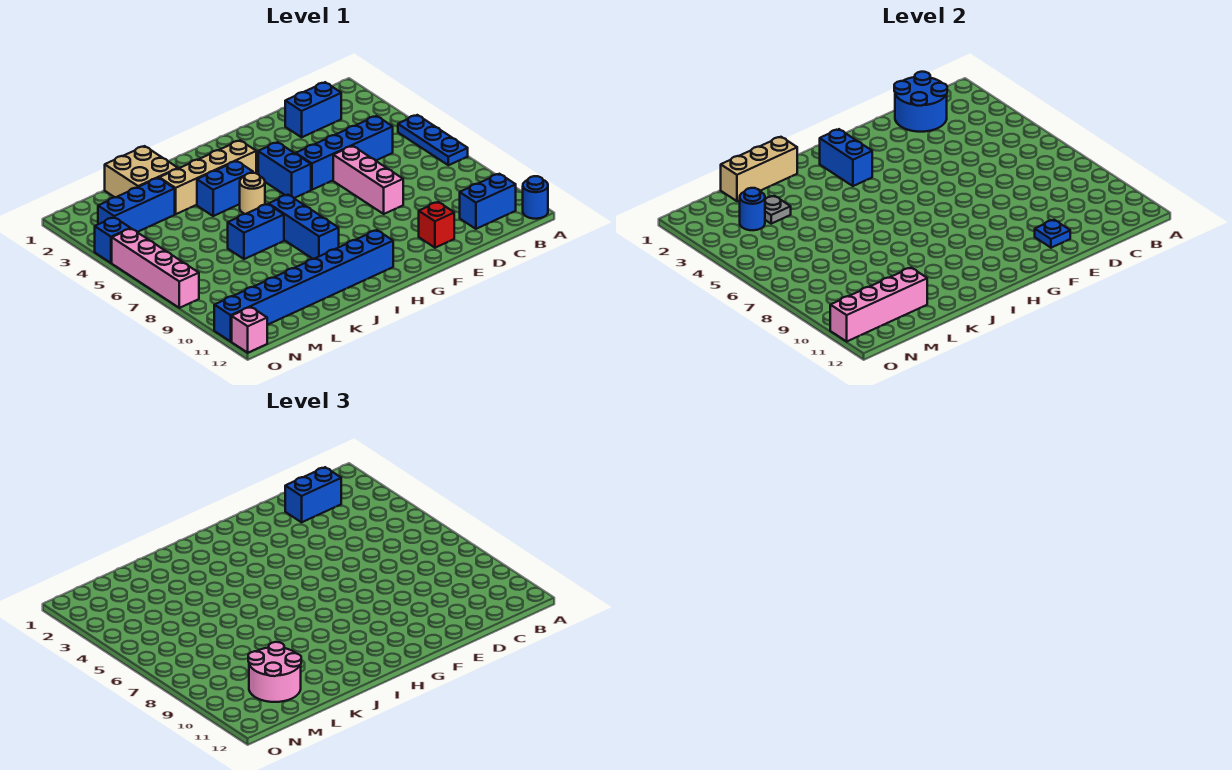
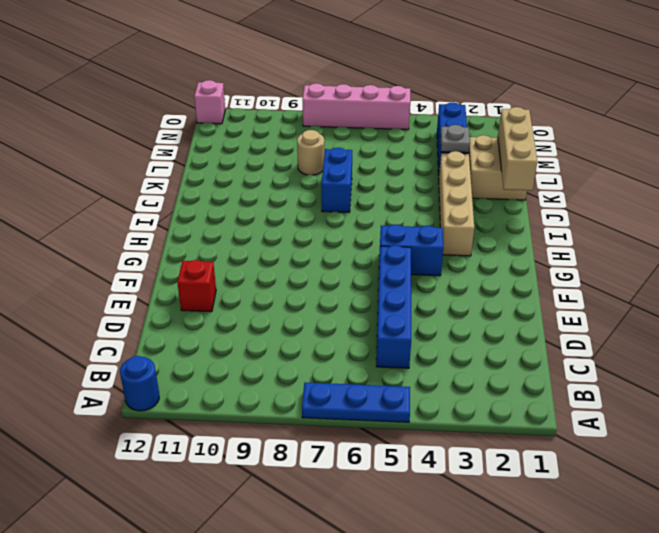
tan 1x1 round brick [297,130,324,175] -> tan 1x1 round brick moved to [240,173,265,214]
none -> blue 1x2 brick [460,174,516,229]
none -> blue 1x2 brick [285,82,341,137]
none -> pink 1x3 brick [333,146,403,214]

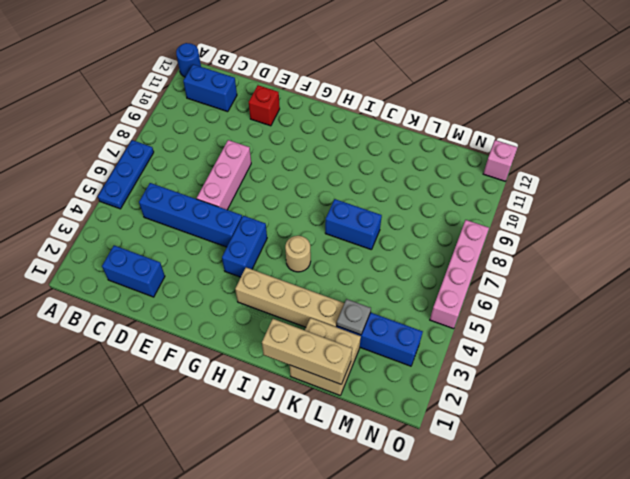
none -> blue 1x8 brick [214,230,393,341]
none -> blue 1x2 brick [197,161,253,216]
none -> blue 1x3 brick [269,195,339,259]

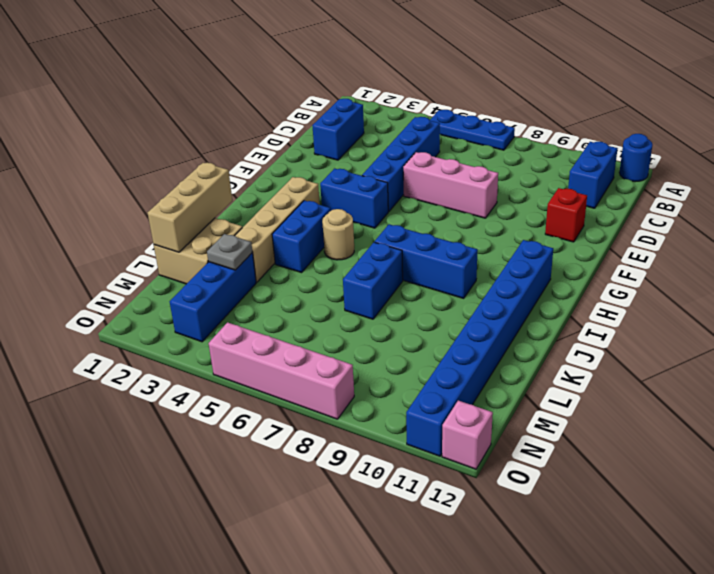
none -> blue 1x1 brick [95,217,130,263]
none -> blue 2x2 round brick [894,72,947,132]
none -> blue 1x1 plate [1035,220,1070,248]

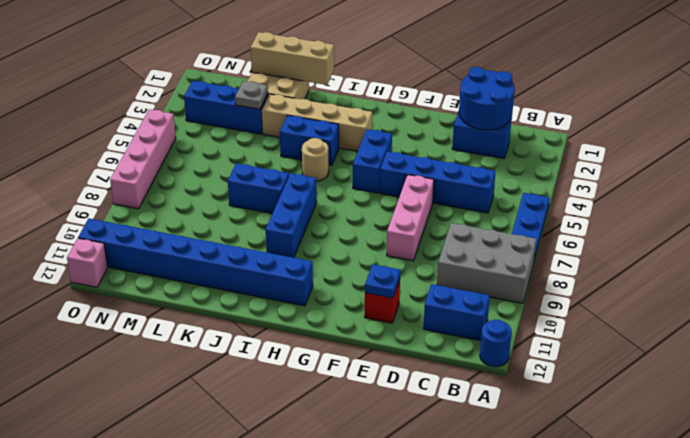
grey 2x3 brick [437,223,536,303] -> none
none -> blue 1x1 brick [95,217,130,263]
none -> blue 1x2 brick [820,129,872,186]
none -> pink 1x4 brick [830,268,927,341]

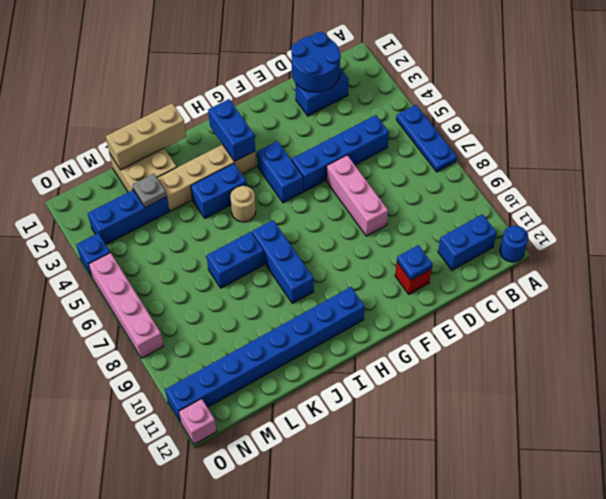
none -> pink 1x4 brick [830,268,927,341]
none -> blue 1x1 round brick [740,188,765,230]
none -> blue 1x2 brick [285,467,341,522]

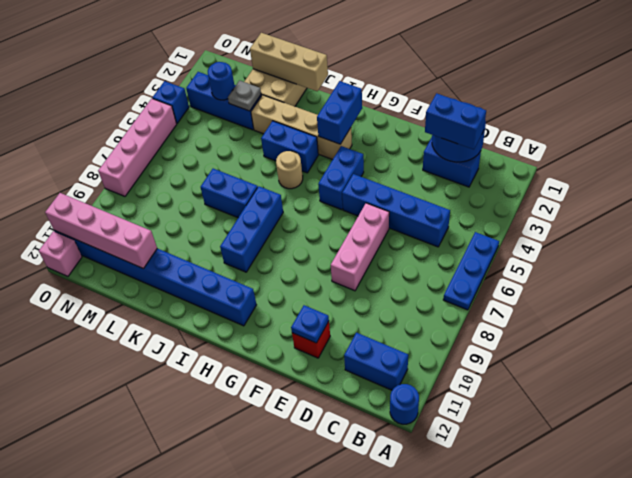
none -> pink 2x2 round brick [248,642,301,702]

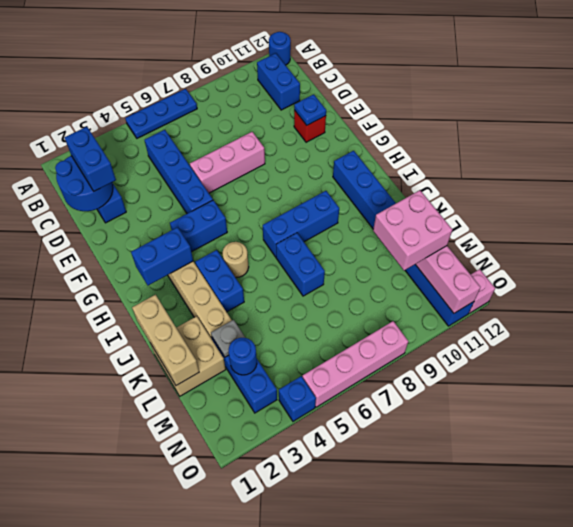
pink 2x2 brick [373,190,453,270] -> pink 2x2 round brick [248,642,301,702]

